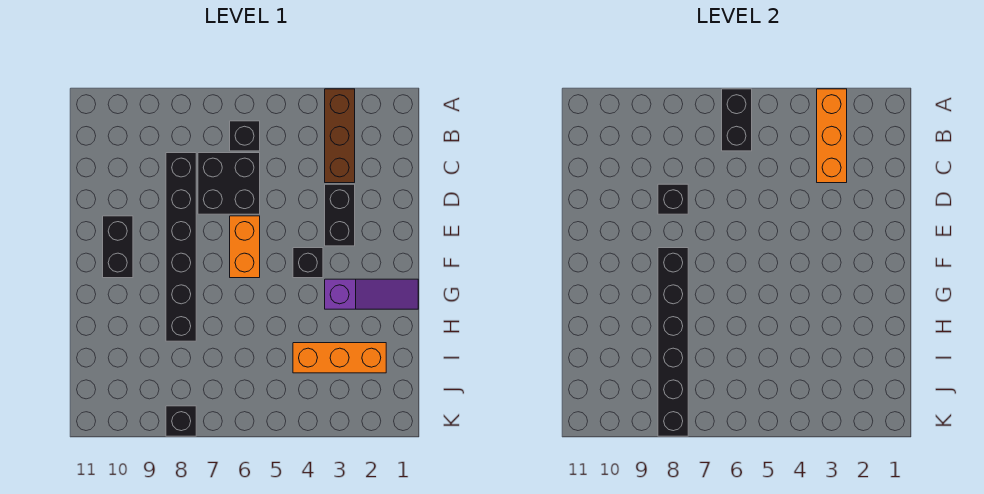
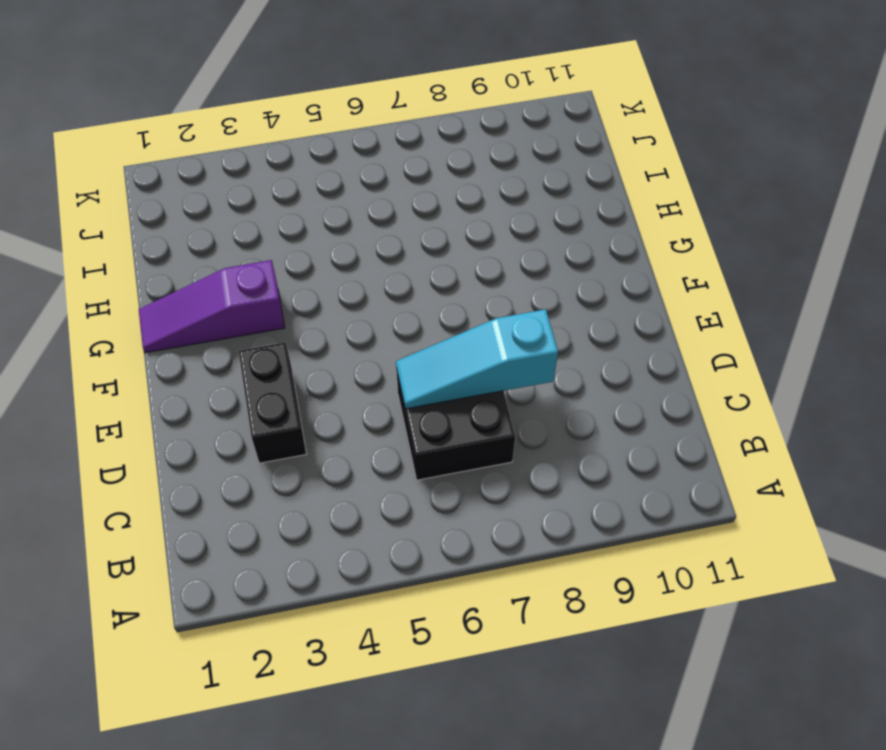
cyan 1x3 slope [396,309,558,409] -> black 1x1 brick [658,184,688,214]
none -> brown 1x3 brick [325,89,355,183]
none -> black 1x1 brick [230,121,260,151]
none -> black 1x6 brick [166,153,196,341]

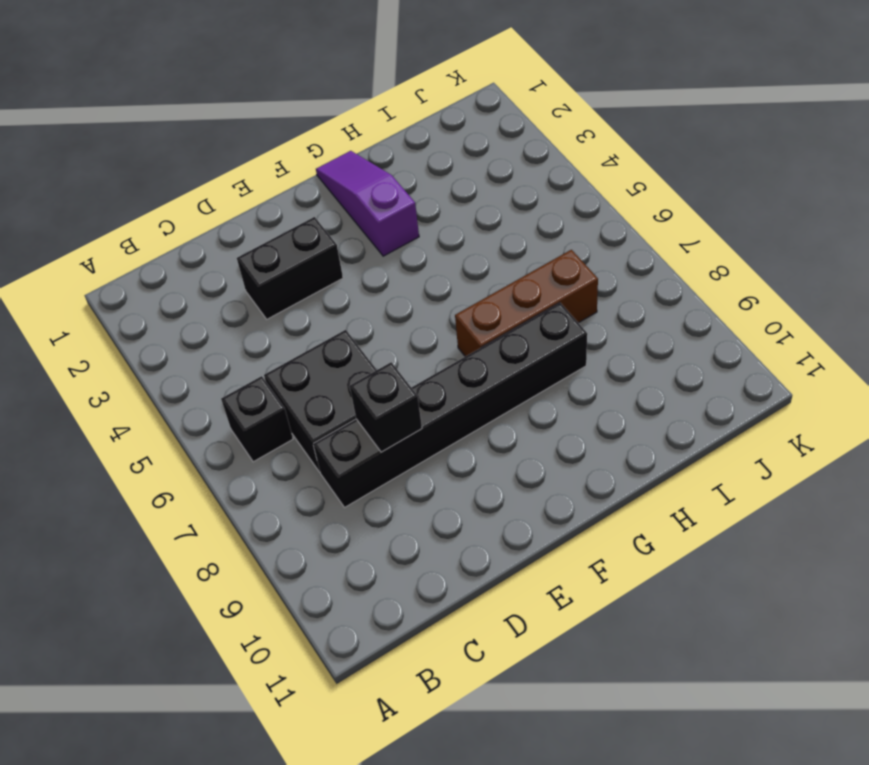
brown 1x3 brick [455,250,598,357] -> brown 1x3 brick moved to [325,89,355,183]
none -> orange 1x2 brick [230,216,260,278]
none -> black 1x2 brick [103,216,133,278]
none -> black 1x1 brick [293,248,323,278]

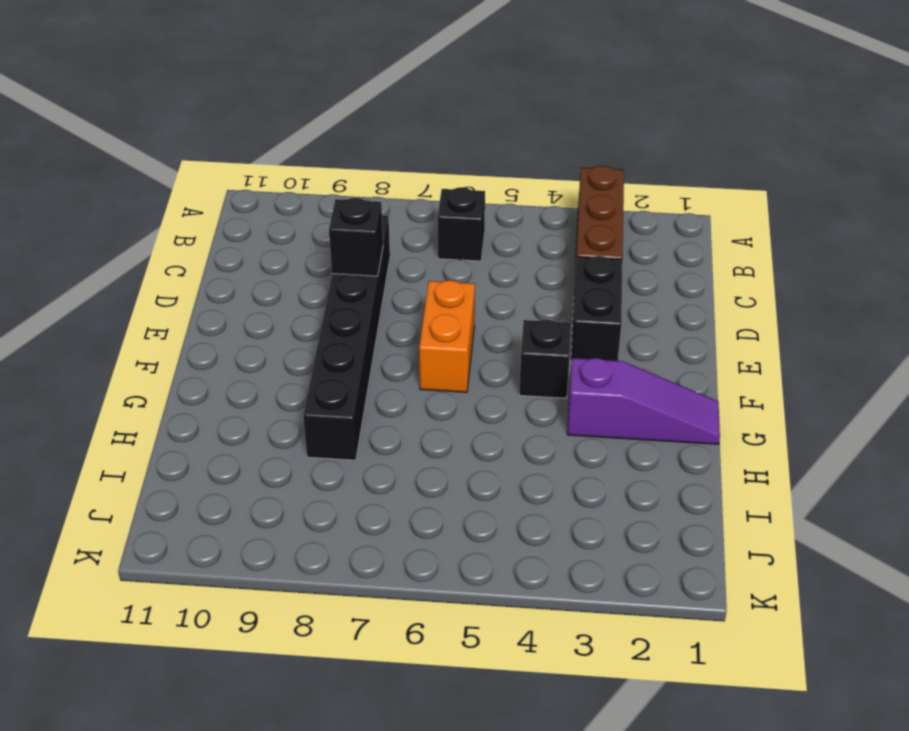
none -> black 2x2 brick [198,153,260,214]
none -> black 1x2 brick [103,216,133,278]
none -> orange 1x3 brick [293,343,386,373]

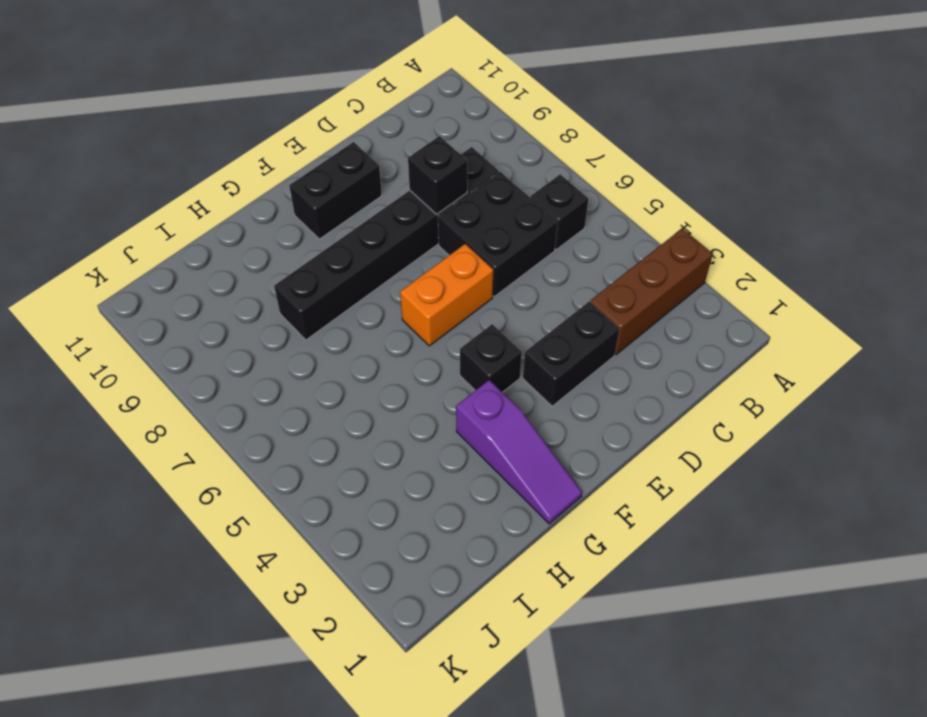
none -> orange 1x3 brick [293,343,386,373]
none -> black 1x1 brick [166,406,196,436]
none -> orange 1x3 brick [817,89,847,183]

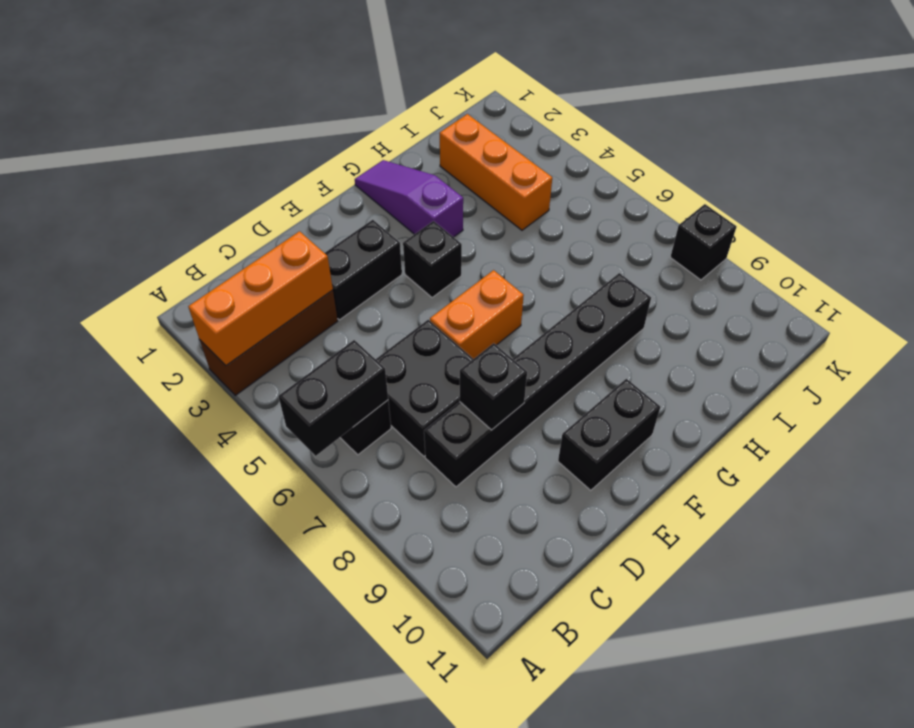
none -> black 1x6 brick [658,248,688,436]

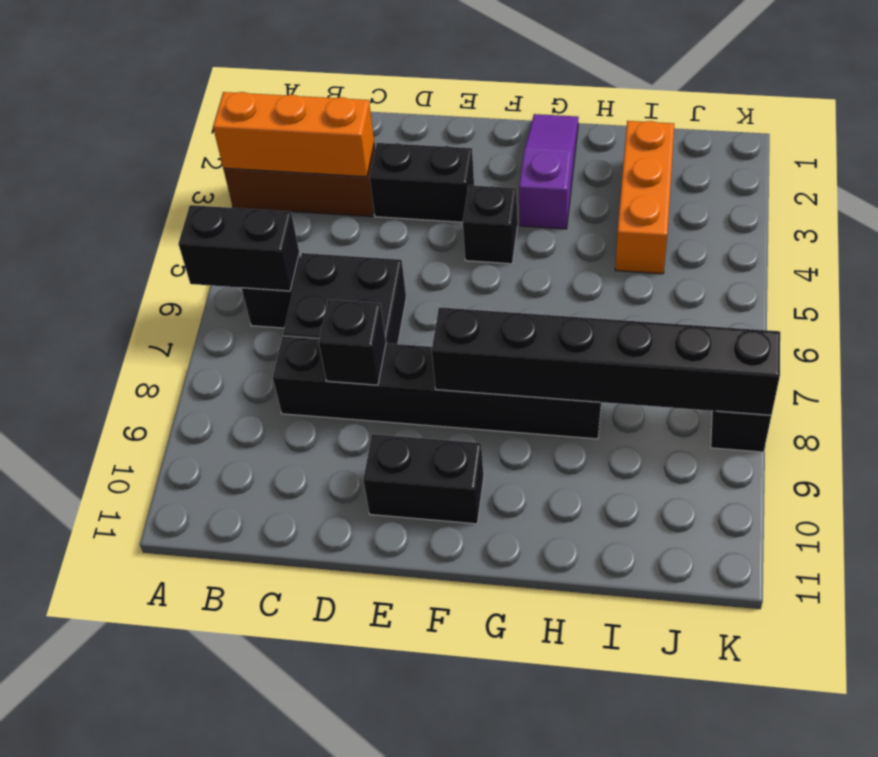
none -> orange 1x2 brick [230,216,260,278]

